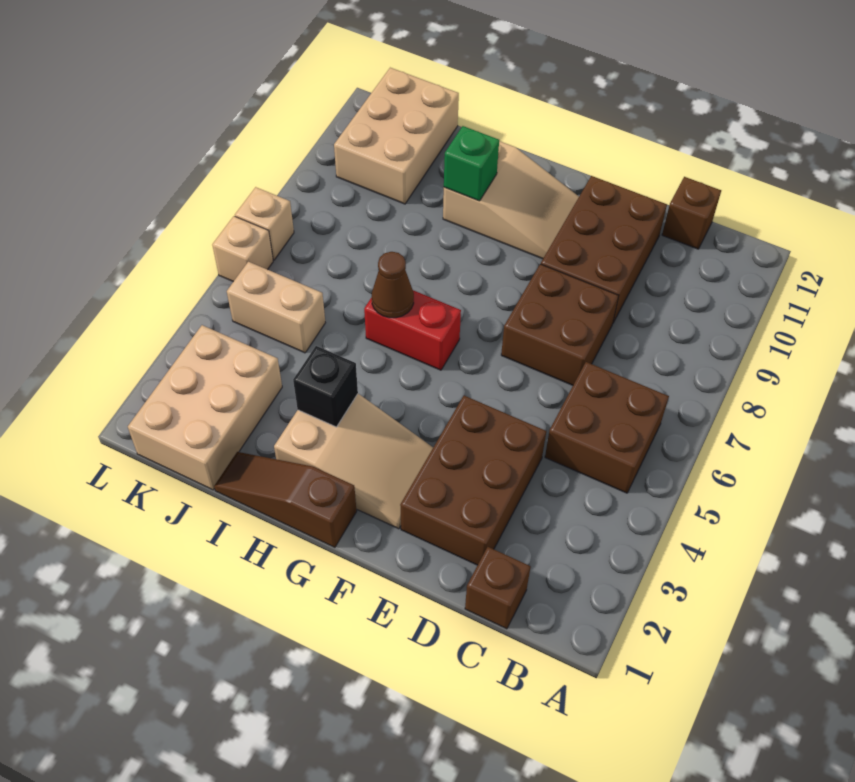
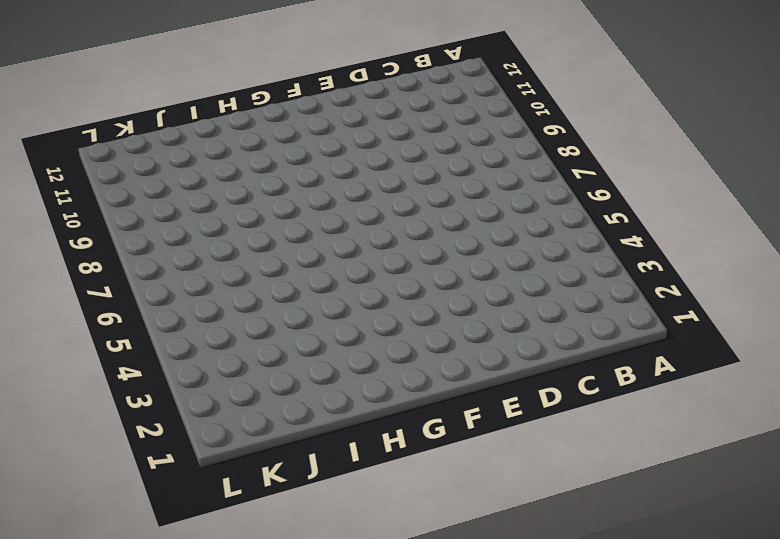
none -> brown 2x2 brick [545,362,669,493]
none -> brown 1x1 brick [465,547,531,629]
none -> brown 1x1 brick [662,177,721,249]

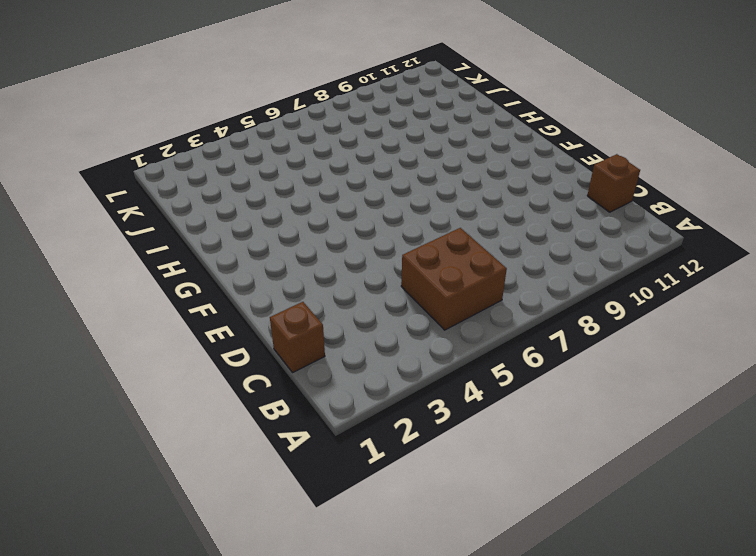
none -> brown 2x3 brick [400,396,546,565]
none -> brown 2x2 brick [501,264,619,385]
none -> brown 2x3 brick [541,176,667,323]

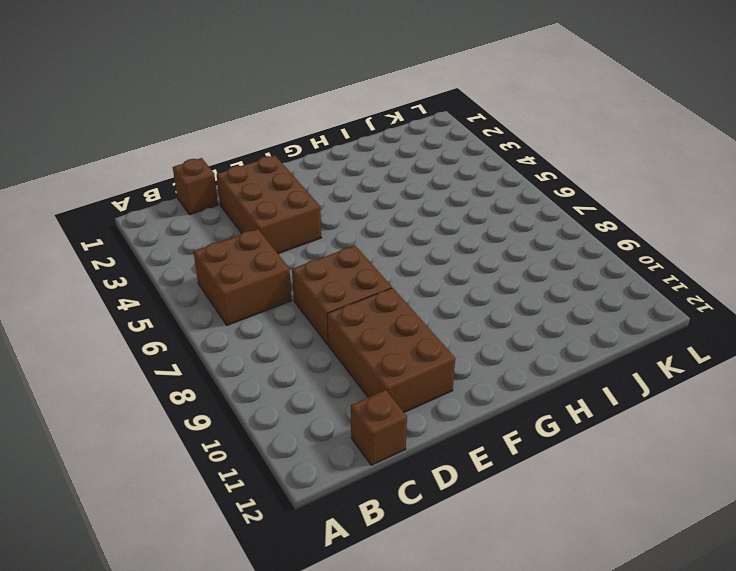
none -> tan 2x3 slope [274,394,433,529]
none -> tan 2x3 slope [443,141,579,259]
none -> brown 1x3 slope [214,452,357,547]

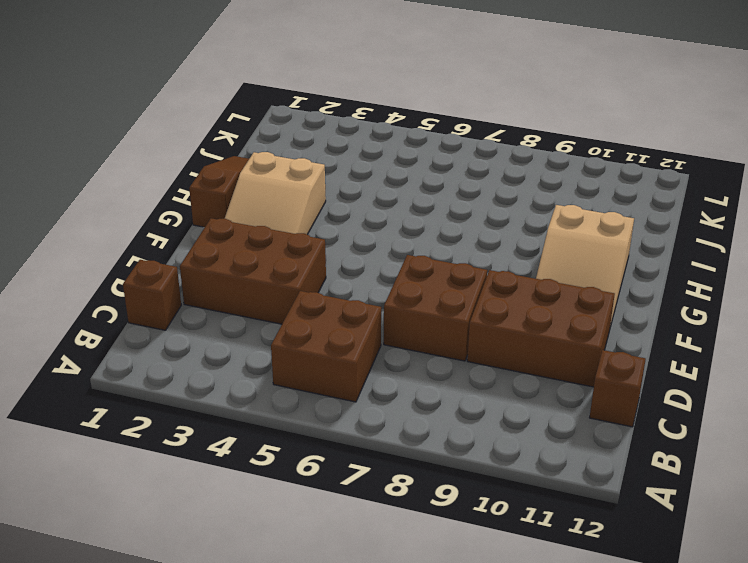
none -> red 1x2 brick [364,290,461,370]
none -> tan 2x3 brick [128,325,282,490]
none -> tan 1x2 brick [227,262,325,353]

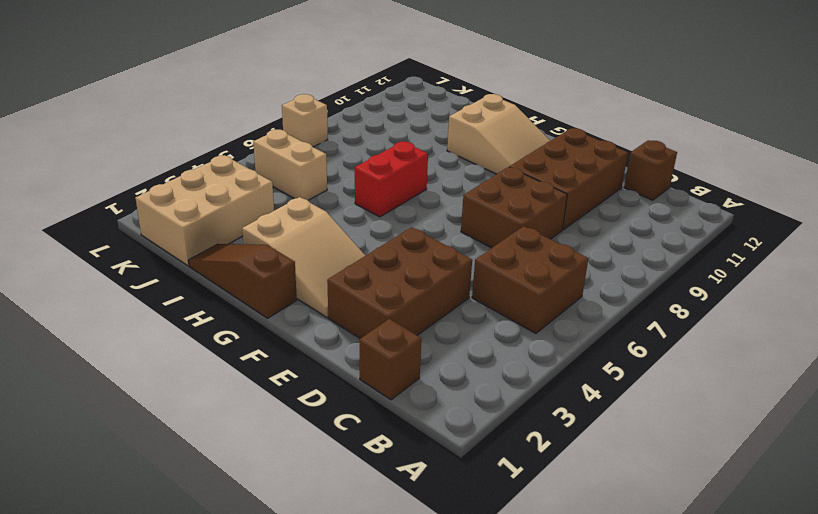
red 1x2 brick [355,142,428,217] -> red 1x2 brick turned to [364,290,461,370]
none -> tan 2x3 brick [334,68,459,204]
none -> tan 1x1 brick [212,216,273,282]
none -> black 1x1 brick [293,346,358,427]

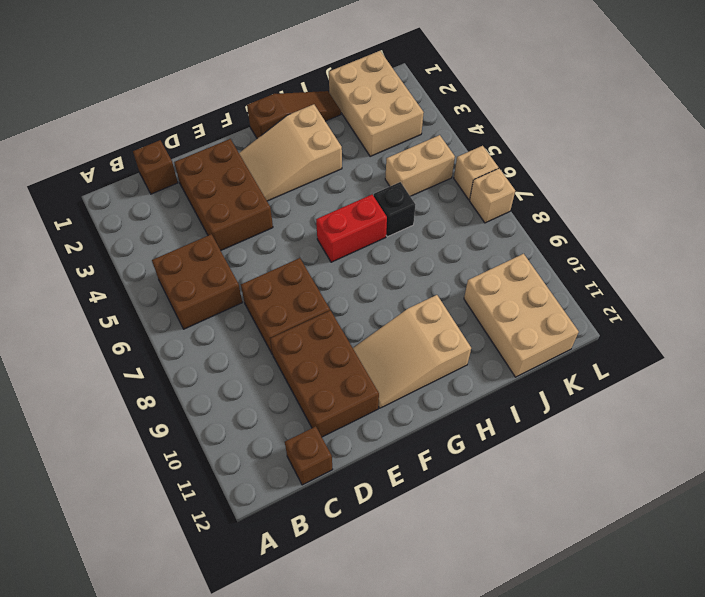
black 1x1 brick [374,182,415,237] -> black 1x1 brick moved to [293,346,358,427]
none -> brown 1x1 cone [372,252,414,318]
none -> green 1x1 brick [444,126,499,201]

